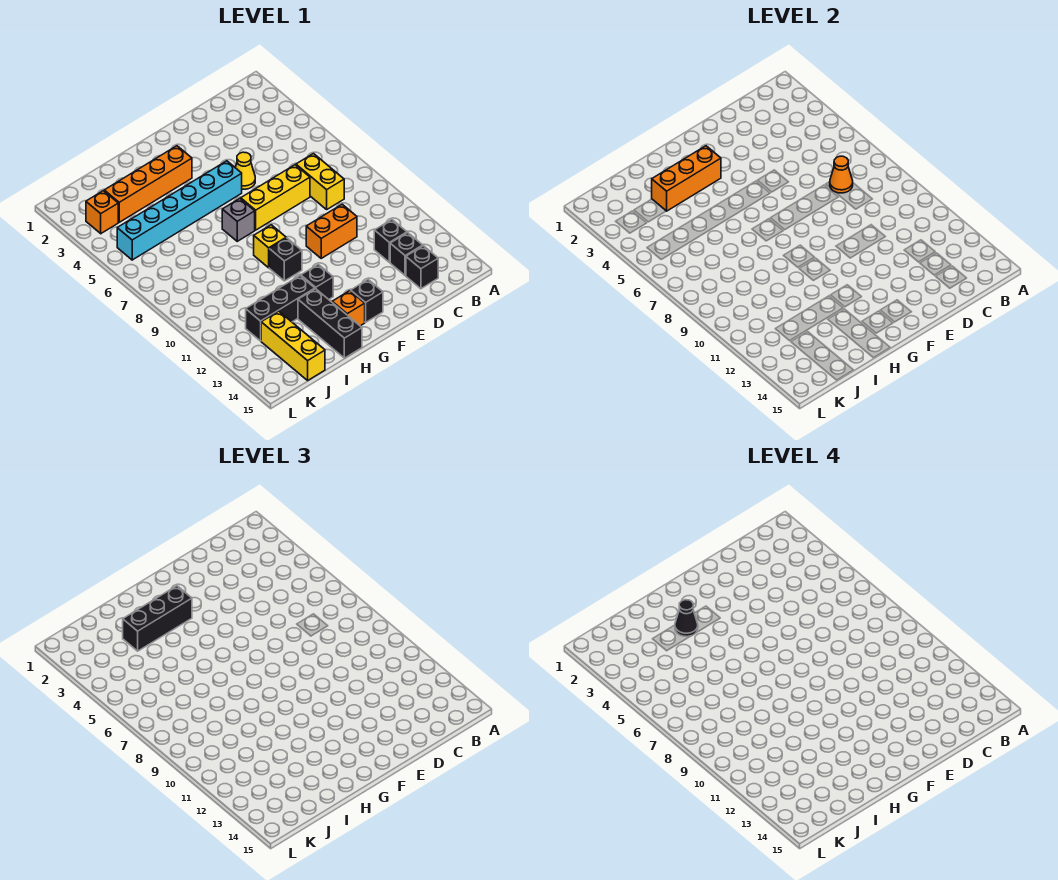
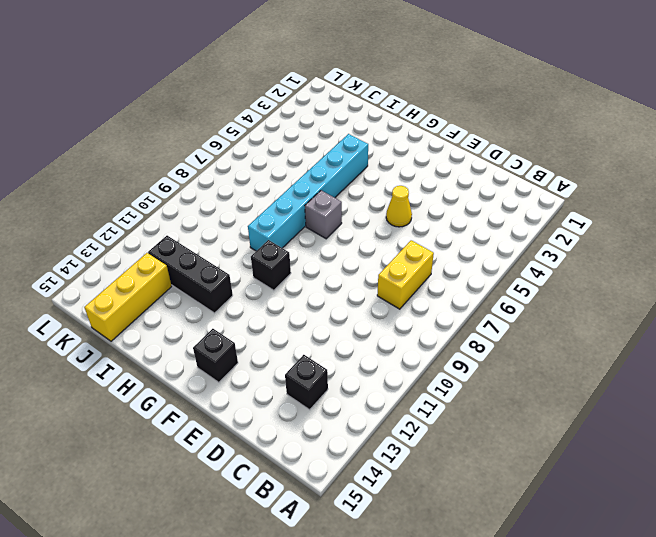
cyan 1x6 brick [248,134,368,251] -> cyan 1x6 brick turned to [117,161,242,260]
none -> black 1x1 brick [374,220,407,262]
none -> black 1x1 brick [406,246,438,289]
none -> yellow 1x3 brick [241,165,310,230]

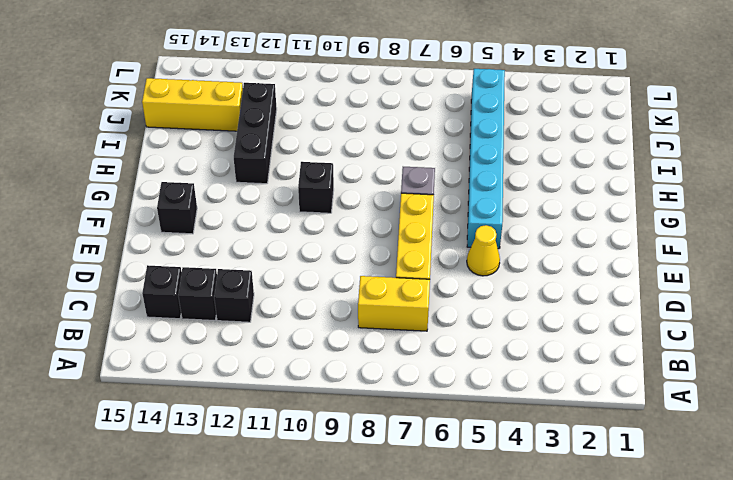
none -> orange 1x2 brick [306,204,357,258]
none -> orange 1x4 brick [104,146,192,222]
none -> yellow 1x1 brick [254,225,286,268]

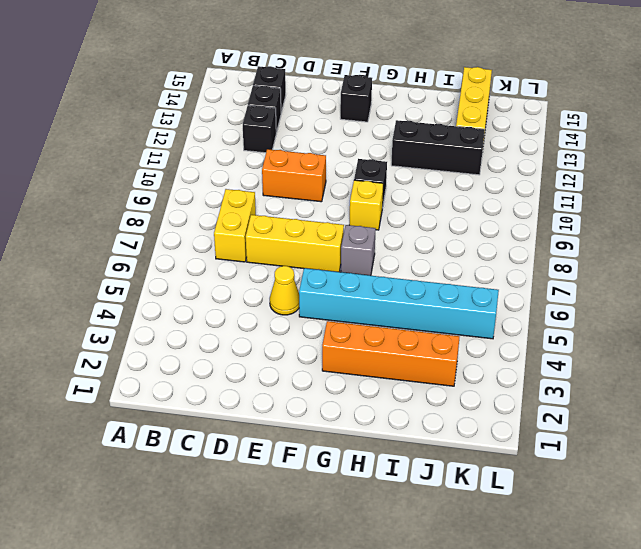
none -> black 1x1 brick [301,264,333,299]
none -> orange 1x1 brick [332,291,365,326]
none -> black 1x3 brick [298,289,362,358]

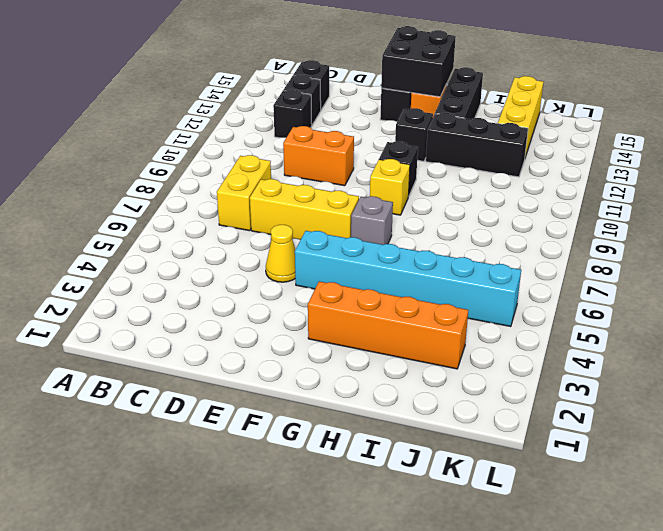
black 2x2 brick [381,26,456,97] -> none
none -> orange 1x1 brick [86,191,118,234]
none -> orange 1x1 cone [830,156,853,193]
none -> orange 1x3 brick [652,146,721,211]

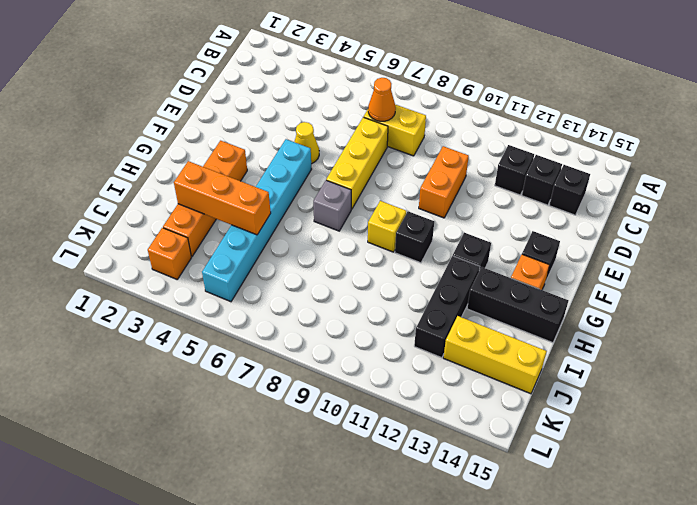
orange 1x3 brick [174,161,271,235] -> orange 1x3 brick turned to [652,146,721,211]
none -> black 1x3 brick [123,586,192,651]
none -> black 1x1 cone [675,600,698,637]

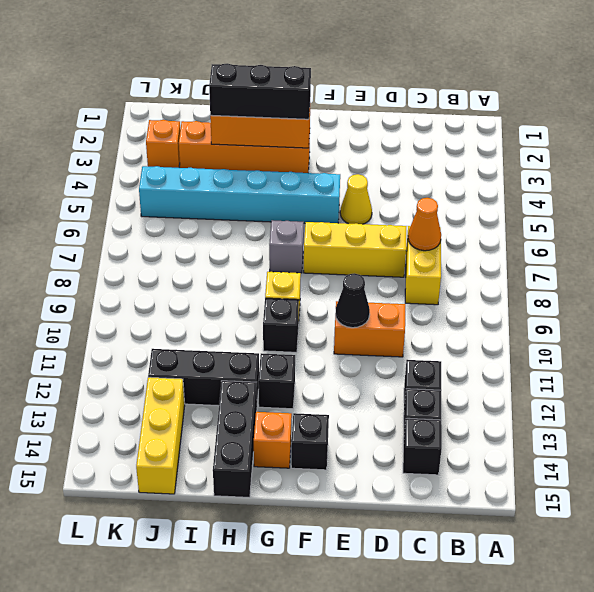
black 1x1 cone [335,273,370,328] -> black 1x1 cone moved to [675,600,698,637]

